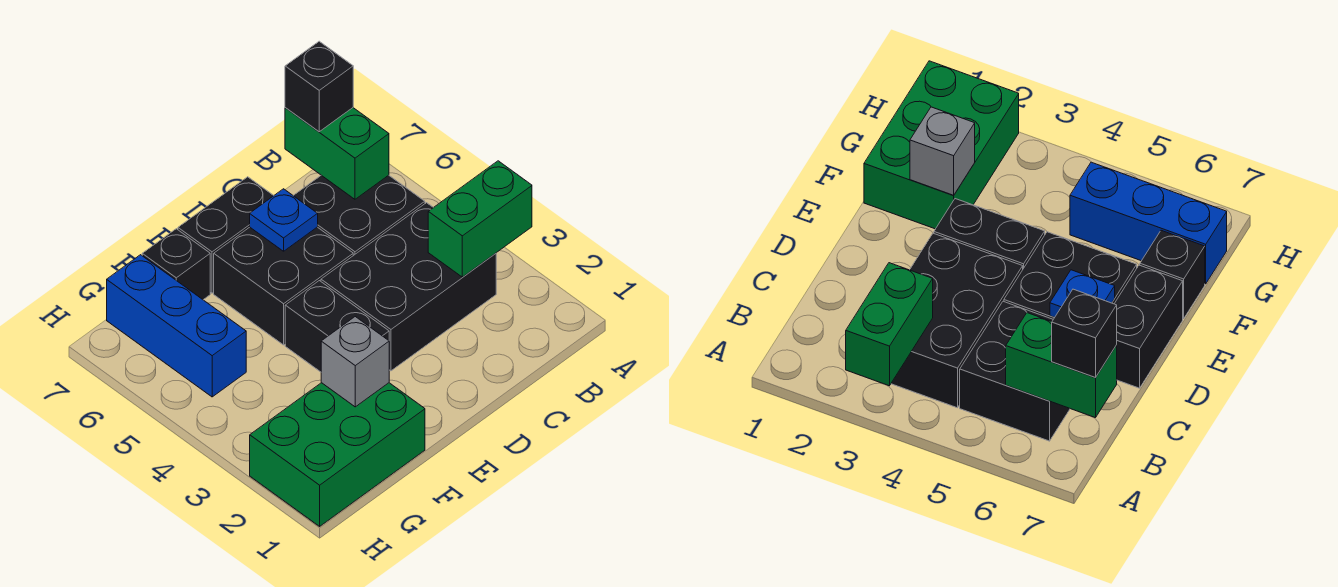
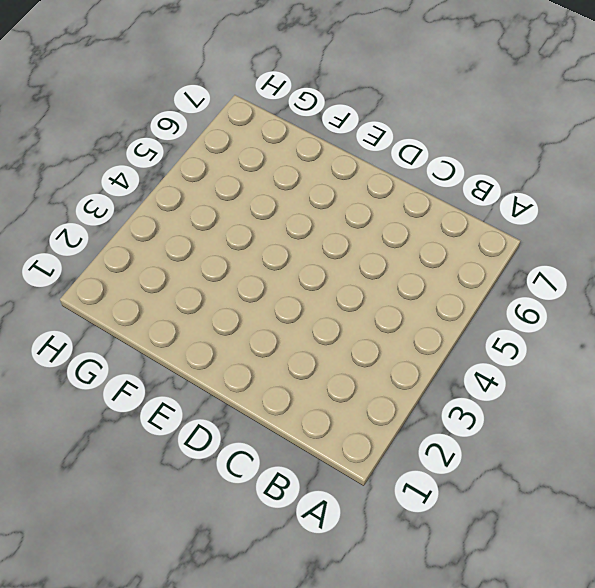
none -> black 2x3 brick [321,203,496,371]
none -> black 2x2 brick [293,175,425,256]
none -> black 2x2 brick [214,227,353,345]

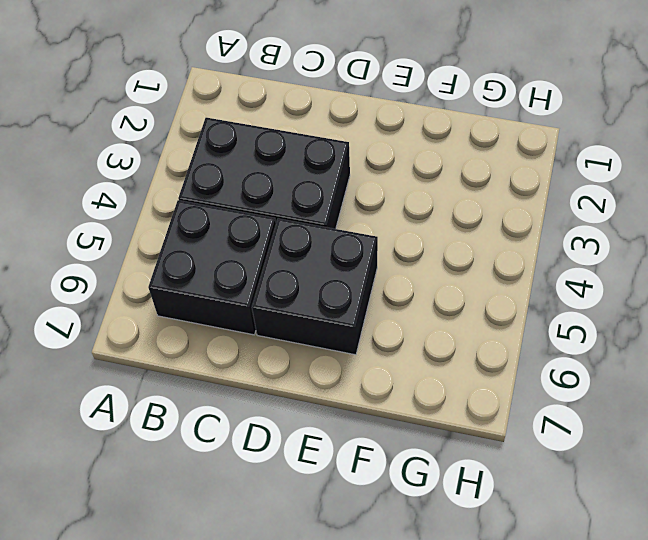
none -> black 1x2 brick [178,177,274,293]
none -> black 1x2 brick [285,281,389,372]
none -> green 2x3 brick [250,383,425,526]

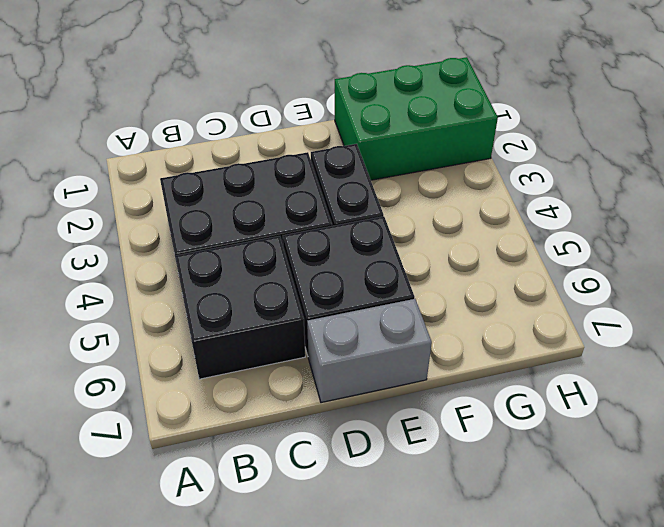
grey 1x2 brick [307,299,432,403] -> black 1x2 brick [178,177,274,293]
none -> black 1x1 brick [142,229,210,300]
none -> blue 1x3 brick [107,255,246,397]
none -> green 1x2 brick [428,161,532,277]

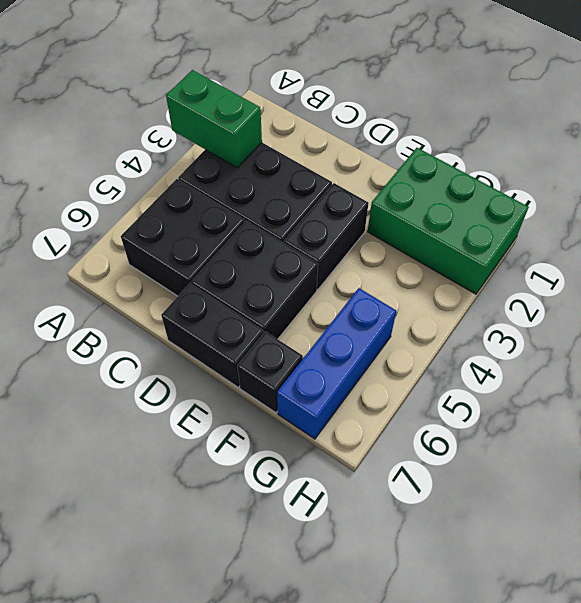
none -> green 1x2 brick [285,108,389,199]
none -> blue 1x1 plate [250,189,318,251]
none -> grey 1x1 brick [321,317,389,407]

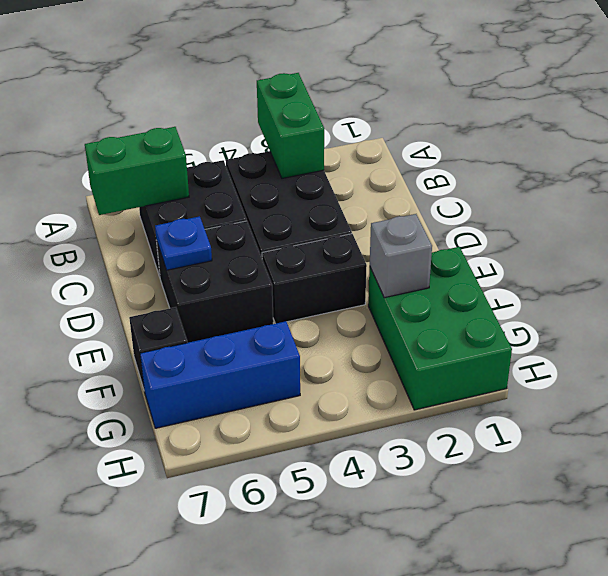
none -> black 1x2 brick [178,177,274,293]
none -> black 1x1 brick [285,41,353,132]

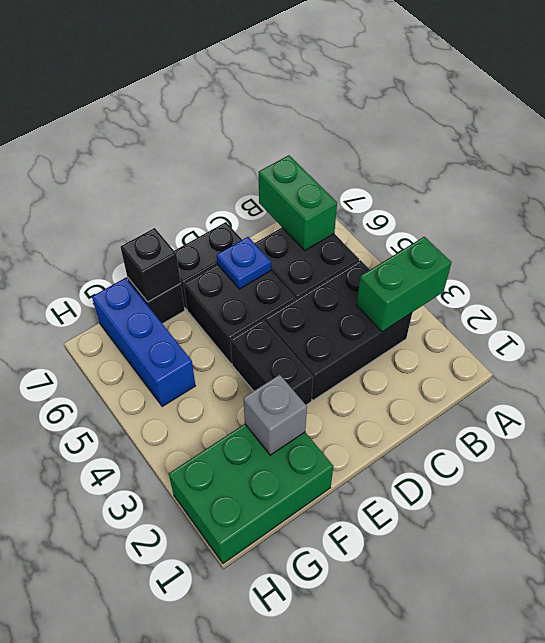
black 1x1 brick [121,228,181,302] -> black 1x1 brick moved to [285,41,353,132]

